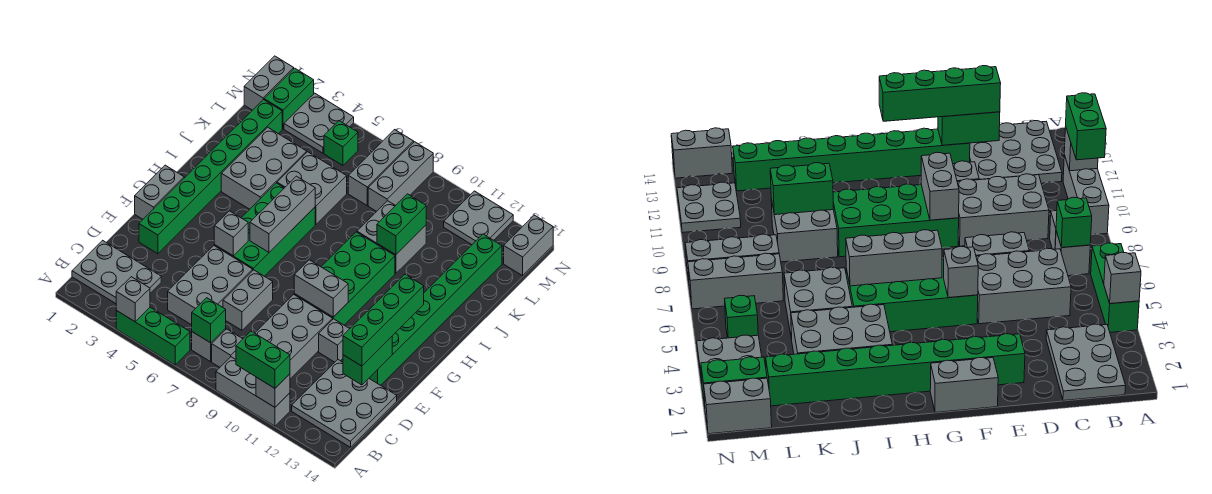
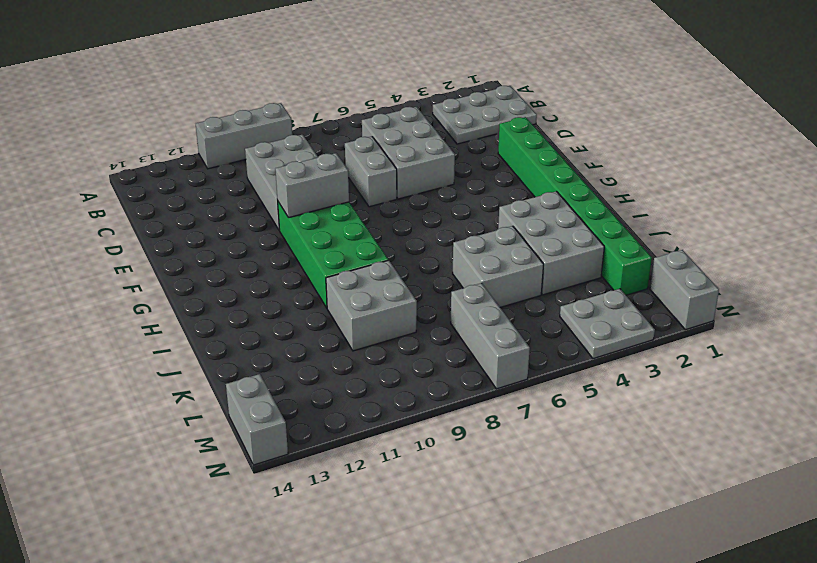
none -> green 1x3 brick [116,307,190,365]
none -> grey 1x1 brick [192,328,226,362]
none -> grey 1x1 brick [212,329,242,367]
none -> grey 3x3 plate [292,360,397,447]

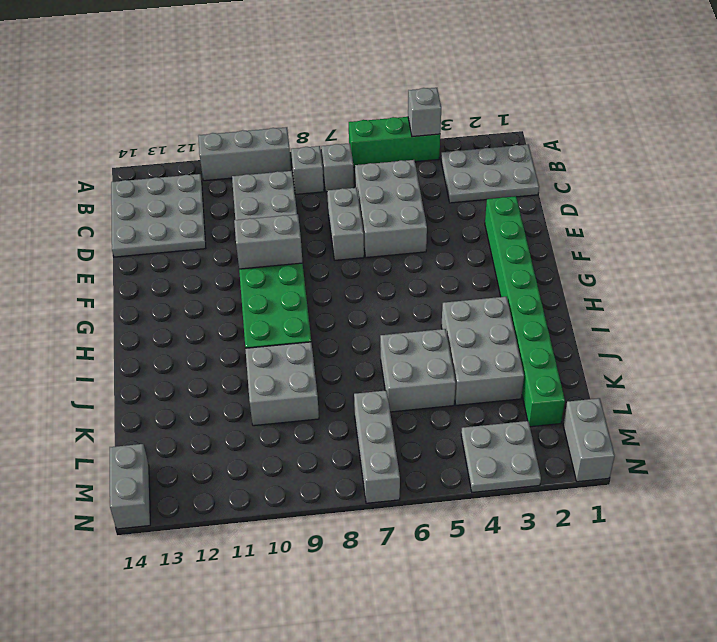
none -> grey 1x1 brick [319,319,349,362]
none -> green 1x8 brick [369,234,502,385]
none -> grey 1x2 brick [135,165,184,219]
none -> green 2x4 brick [214,183,315,276]

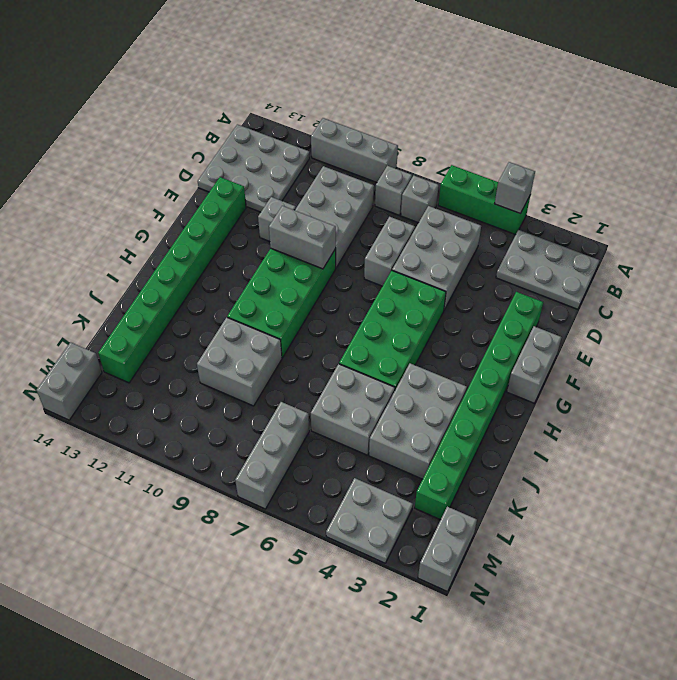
none -> grey 1x3 brick [368,142,433,211]
none -> green 1x2 brick [264,68,314,129]
none -> green 1x1 brick [324,121,358,165]
none -> grey 2x2 plate [444,191,513,245]

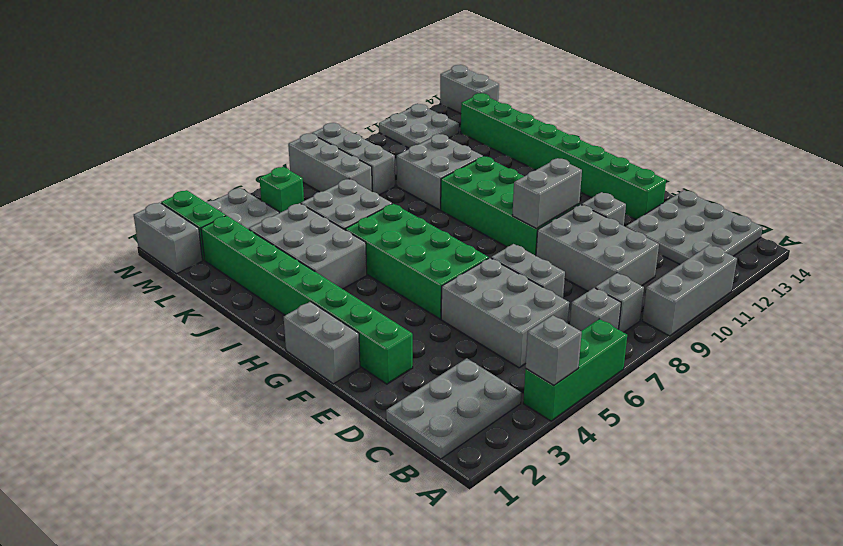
none -> grey 1x1 brick [256,374,290,407]
none -> green 1x1 brick [192,298,226,343]
none -> green 1x2 brick [343,337,392,385]
none -> grey 1x1 brick [214,211,248,256]

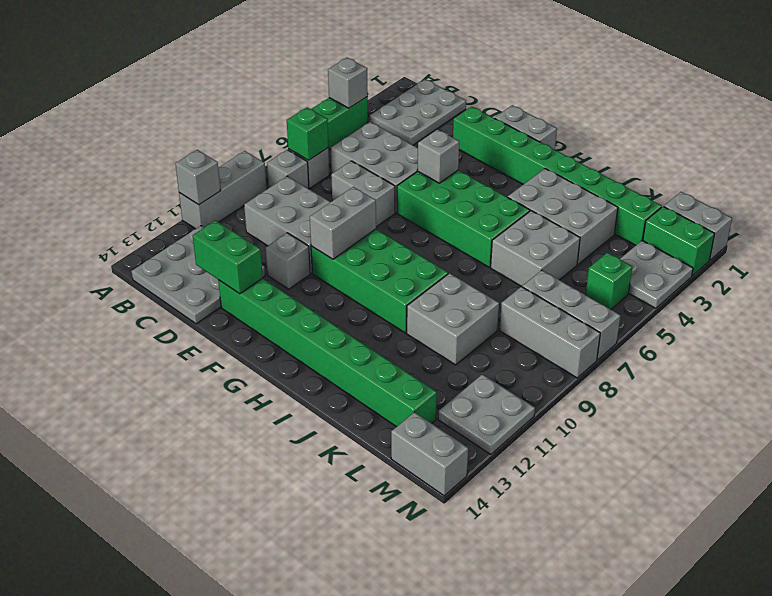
none -> grey 1x3 brick [250,176,315,252]
none -> green 1x2 brick [377,194,426,255]
none -> green 1x2 brick [236,331,290,388]
none -> green 1x4 brick [343,274,424,366]

